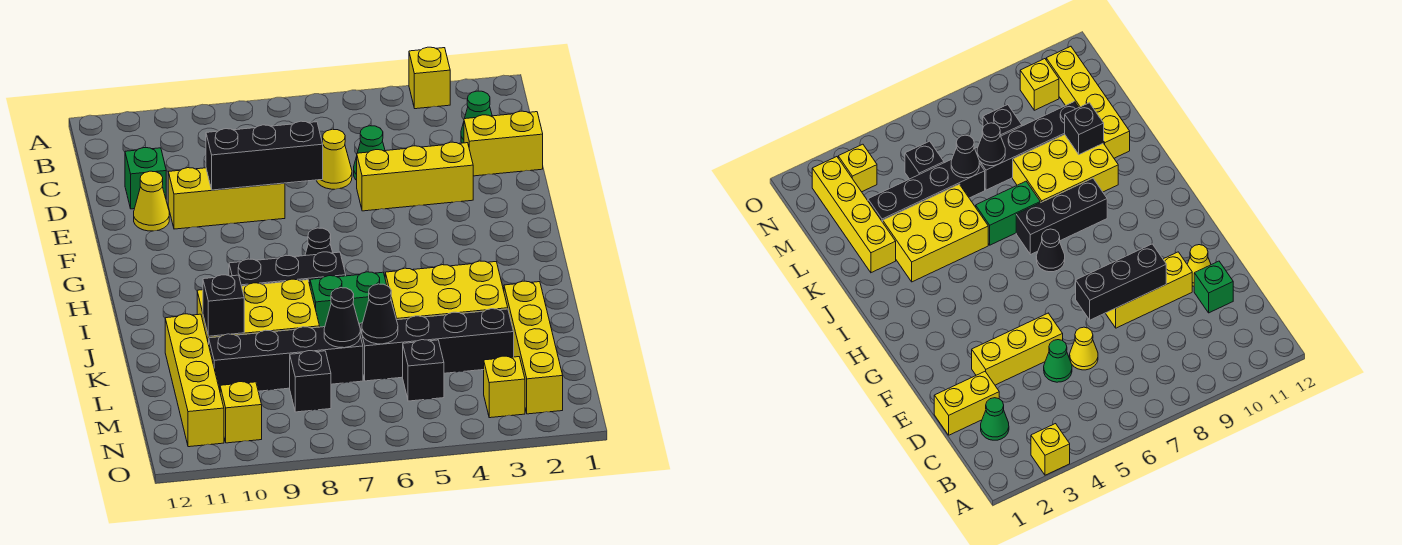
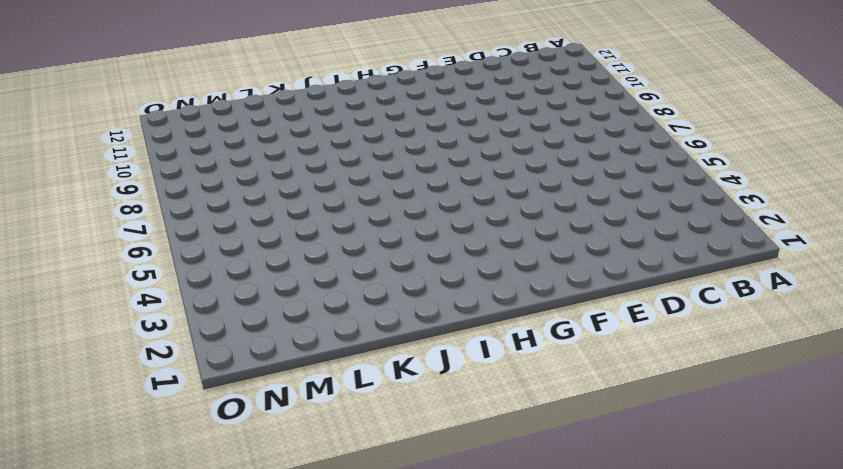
none -> yellow 1x1 brick [409,47,450,109]
none -> green 1x1 cone [461,91,492,143]
none -> yellow 1x2 brick [464,111,543,176]

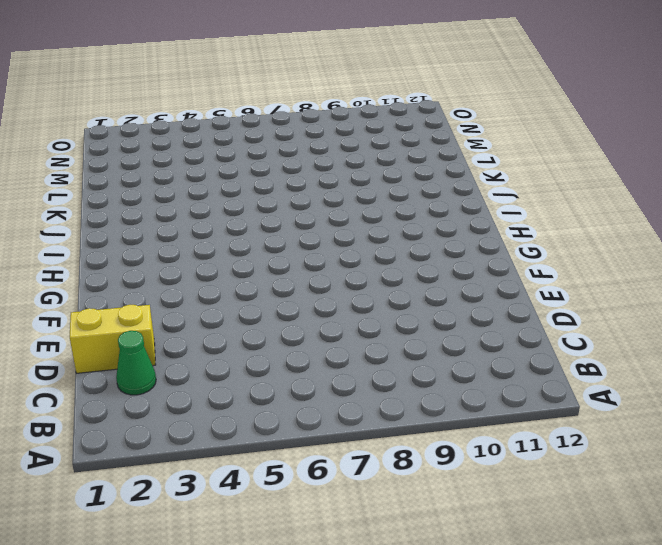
none -> yellow 1x1 brick [409,47,450,109]
none -> green 1x1 cone [354,126,385,180]
none -> yellow 1x1 cone [316,129,352,189]

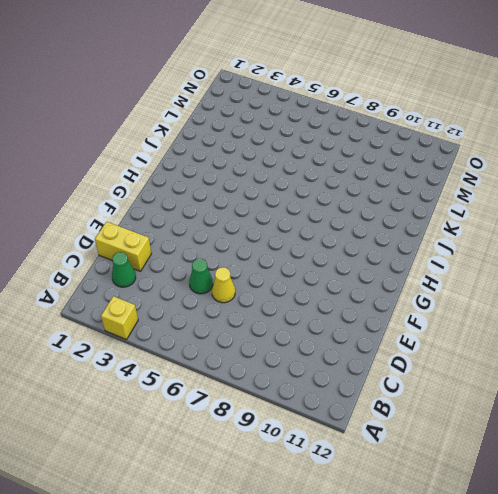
none -> green 1x1 brick [125,148,166,209]
none -> yellow 1x3 brick [357,142,473,211]
none -> yellow 1x3 brick [168,168,285,229]

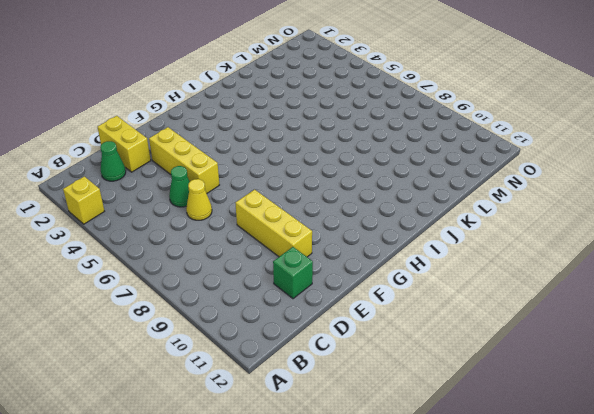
none -> yellow 1x1 cone [134,171,169,231]
none -> black 1x1 cone [305,228,333,256]
none -> black 1x3 brick [229,252,346,286]

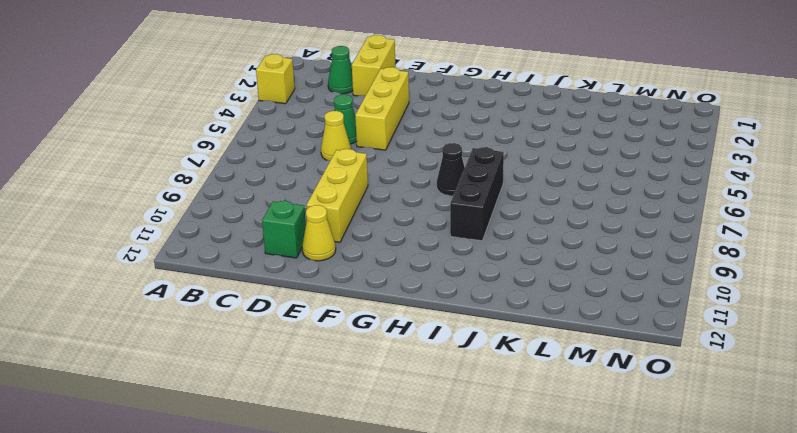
none -> yellow 2x3 brick [385,261,508,320]
none -> green 1x2 brick [310,272,387,327]
none -> yellow 2x3 brick [197,279,320,344]

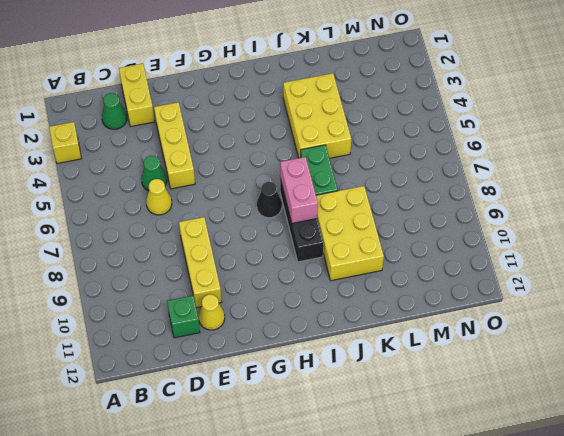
pink 1x2 brick [280,157,318,223] -> none
none -> yellow 1x4 brick [504,281,563,414]
none -> yellow 1x4 brick [165,314,224,447]
none -> black 1x4 brick [359,309,514,381]

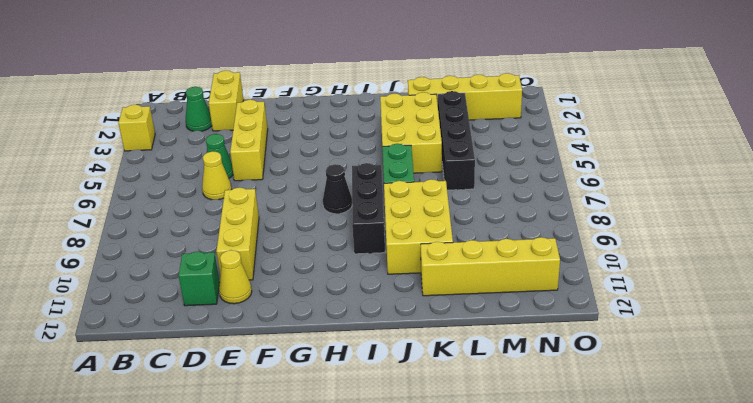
none -> black 1x4 brick [209,327,363,391]
none -> black 1x1 brick [403,340,444,401]
none -> black 1x1 brick [290,351,331,412]

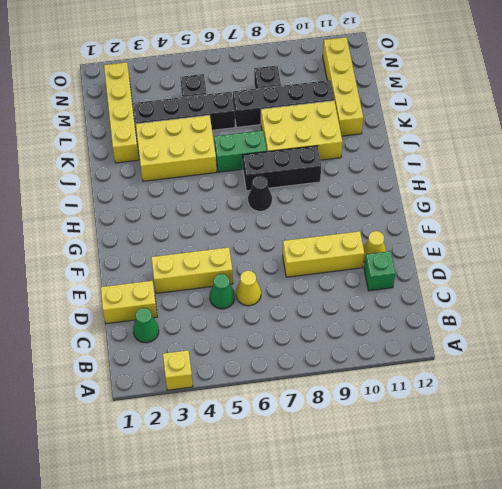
none -> yellow 1x1 brick [484,356,525,418]
none -> yellow 1x1 brick [220,382,262,443]
none -> black 1x3 brick [206,121,323,190]

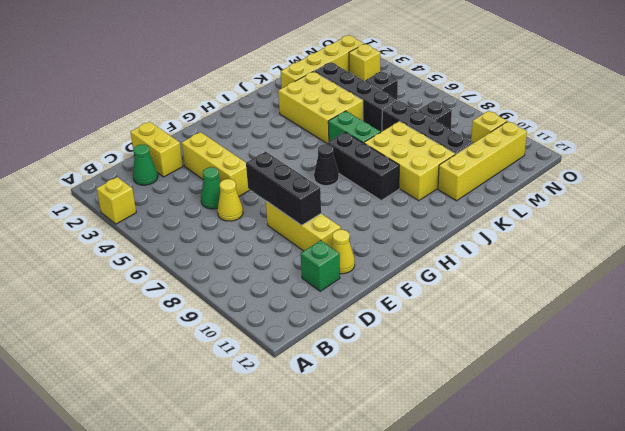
none -> black 1x1 brick [203,275,244,336]
none -> black 1x1 cone [362,284,398,344]
none -> black 1x1 cone [324,288,360,348]

